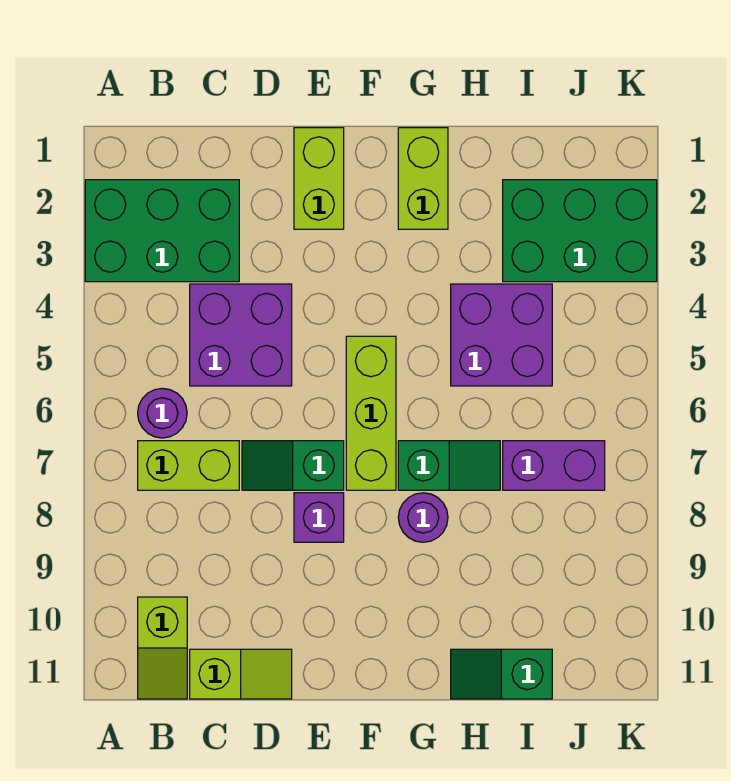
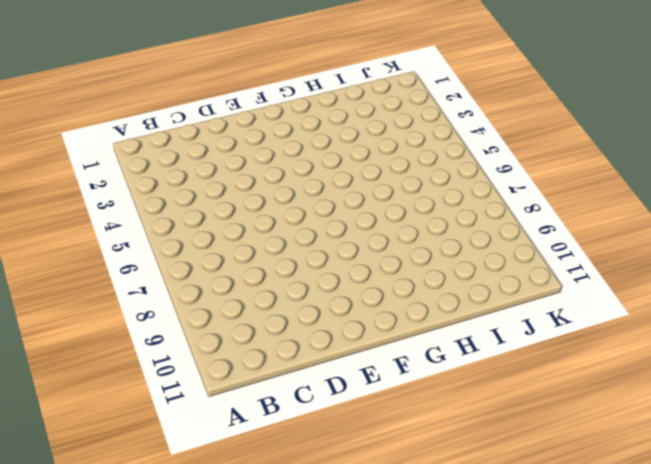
none -> green 2x3 brick [85,180,239,282]
none -> purple 1x1 round brick [138,388,187,438]
none -> lime 1x2 brick [138,441,239,490]

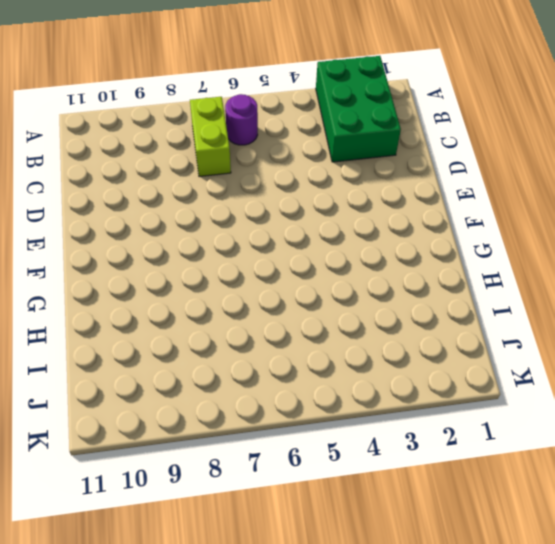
none -> lime 1x2 slope [138,597,187,699]
none -> purple 2x2 brick [190,284,292,386]
none -> lime 1x2 slope [190,649,292,699]

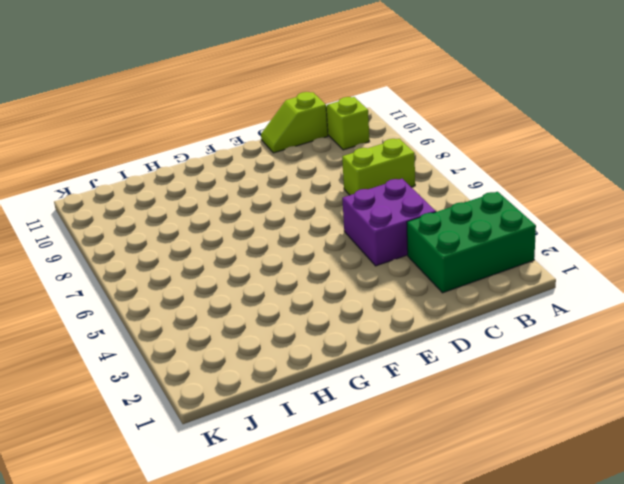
none -> purple 1x1 round brick [138,388,187,438]
none -> green 1x2 slope [242,441,344,490]
none -> lime 1x2 brick [294,128,344,229]

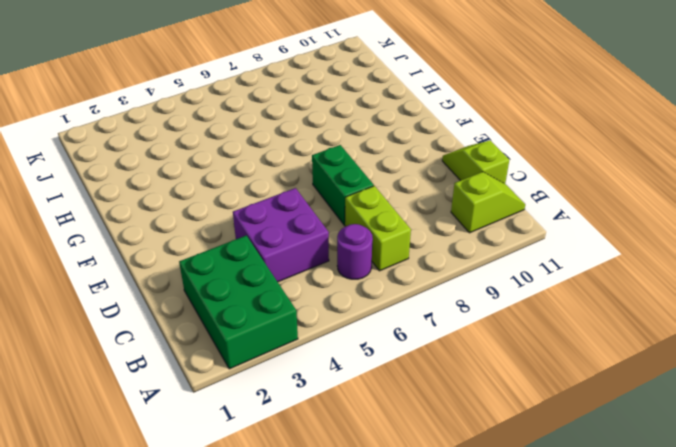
green 1x2 brick [312,145,374,225] -> green 1x2 slope [242,441,344,490]
none -> lime 1x2 brick [294,128,344,229]
none -> purple 1x1 brick [294,493,344,542]
none -> lime 1x3 brick [346,336,396,490]

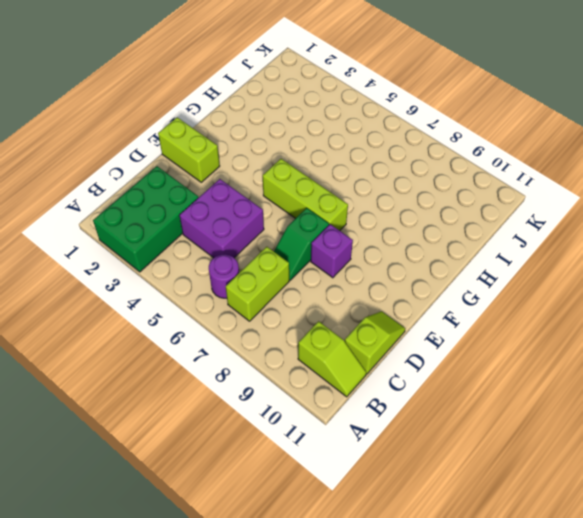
none -> lime 1x2 brick [398,128,448,229]
none -> green 1x2 slope [398,441,500,490]
none -> purple 1x1 round brick [398,493,448,542]

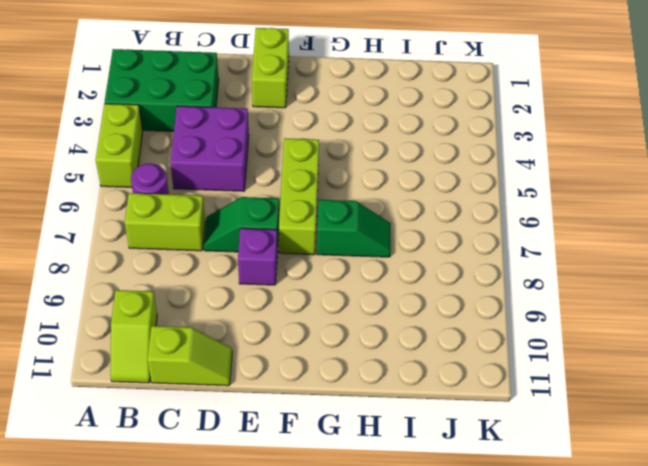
lime 1x2 brick [96,104,143,187] -> lime 1x2 brick moved to [398,128,448,229]
none -> purple 1x1 round brick [398,493,448,542]
none -> purple 2x2 brick [451,284,552,386]
none -> green 1x2 slope [451,649,552,699]

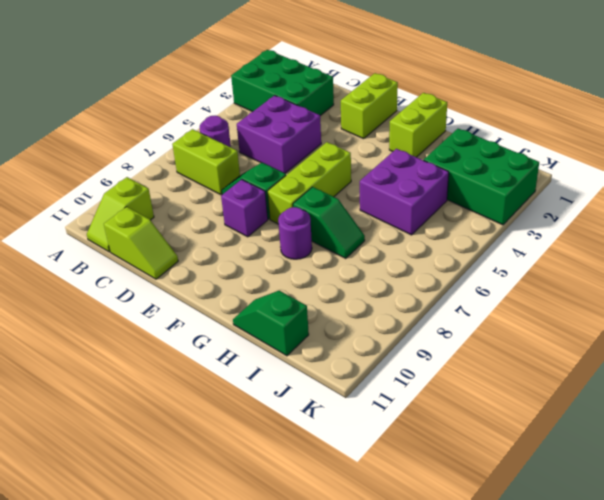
none -> purple 1x2 brick [503,441,605,490]

